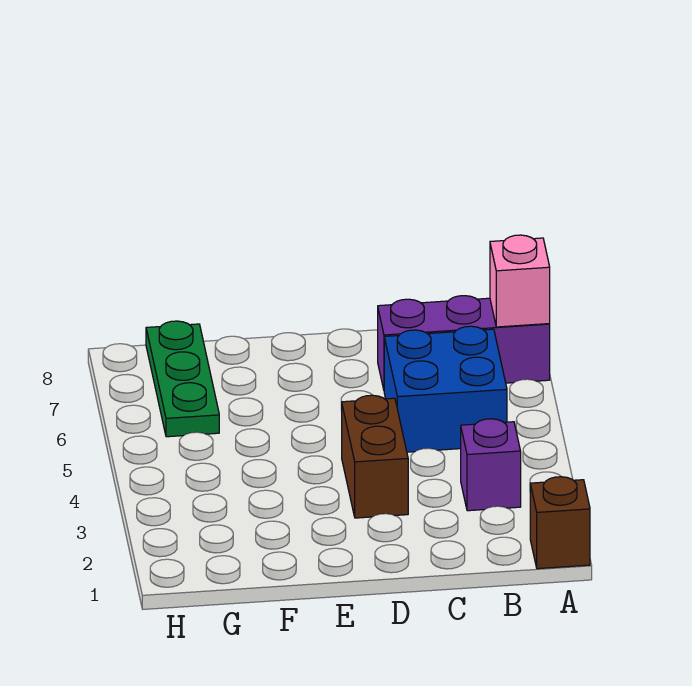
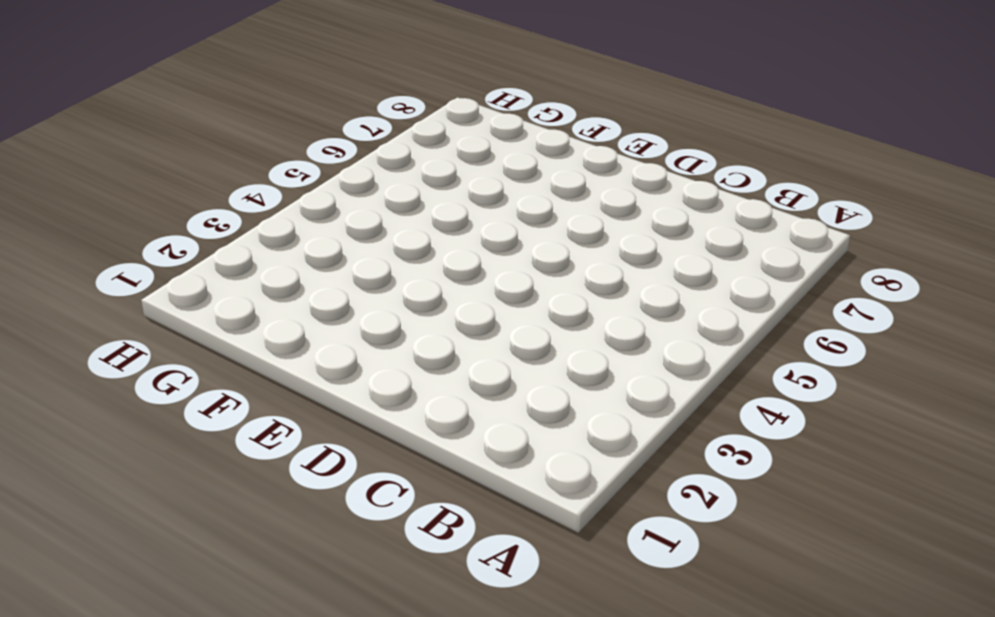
none -> brown 1x1 brick [530,477,590,569]
none -> purple 1x3 brick [378,296,550,389]

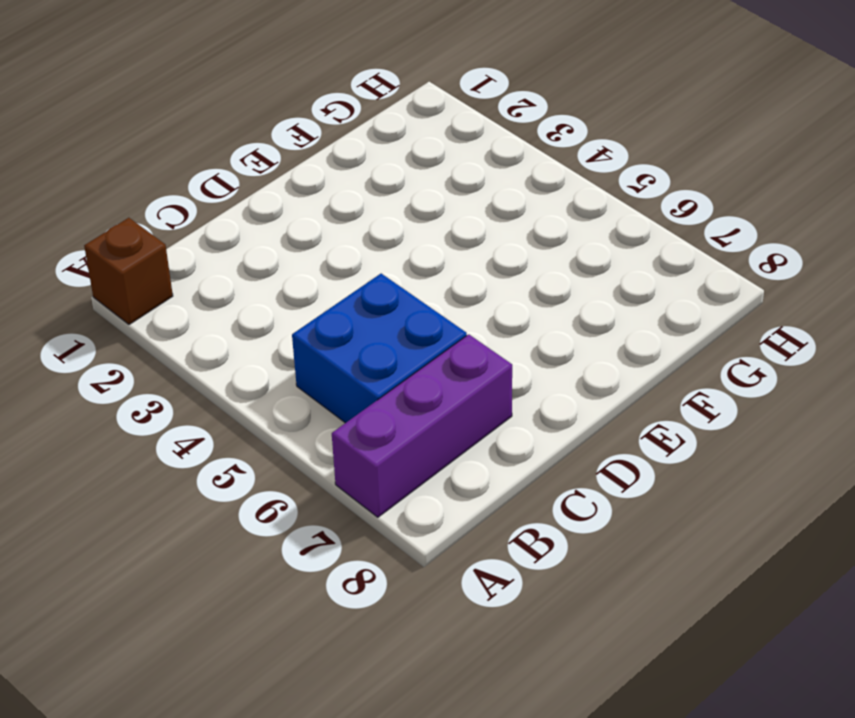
none -> purple 1x1 brick [461,419,521,511]
none -> brown 1x2 brick [342,395,408,518]

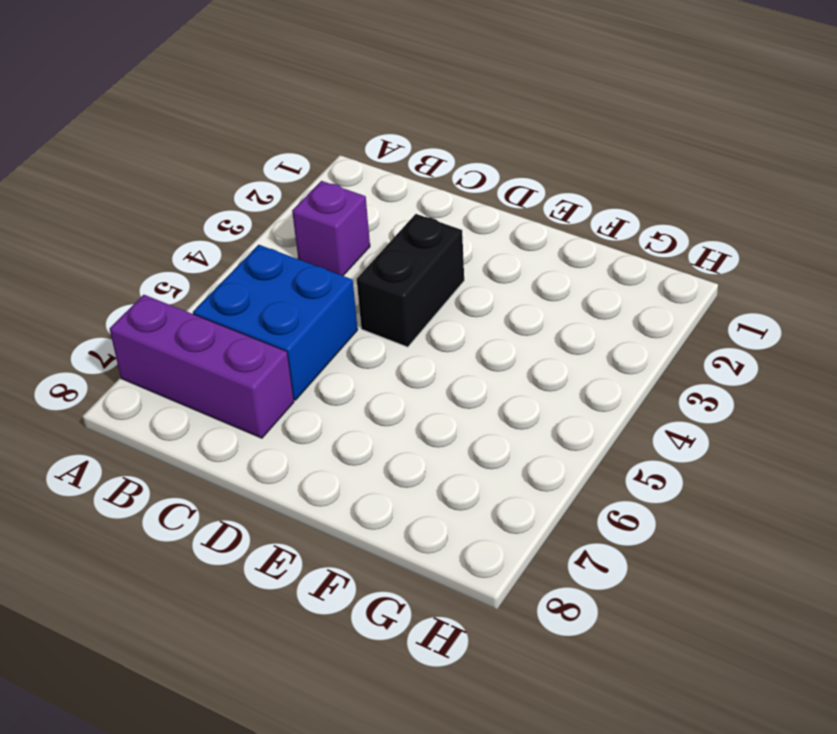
black 1x2 brick [357,214,464,347] -> brown 1x2 brick [342,395,408,518]
none -> brown 1x1 brick [530,477,590,569]
none -> green 1x3 plate [146,321,219,437]

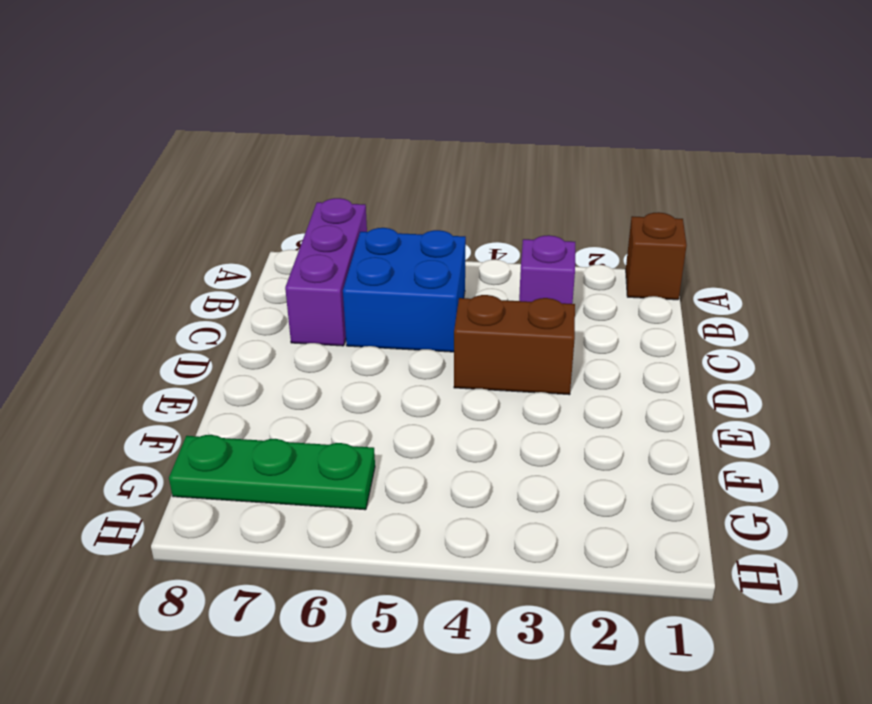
none -> pink 1x1 brick [490,235,550,327]

